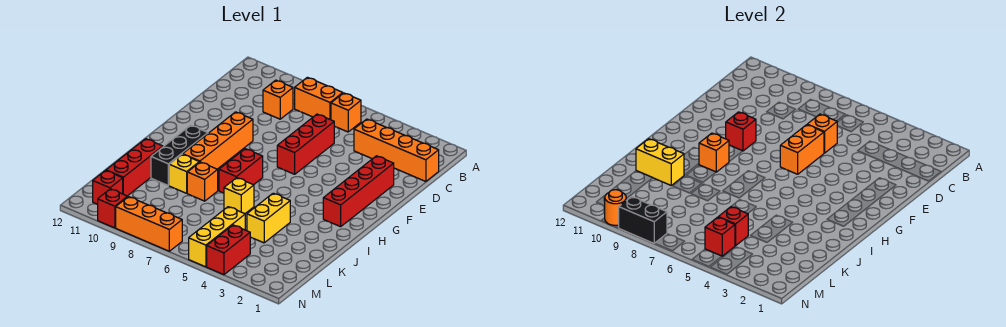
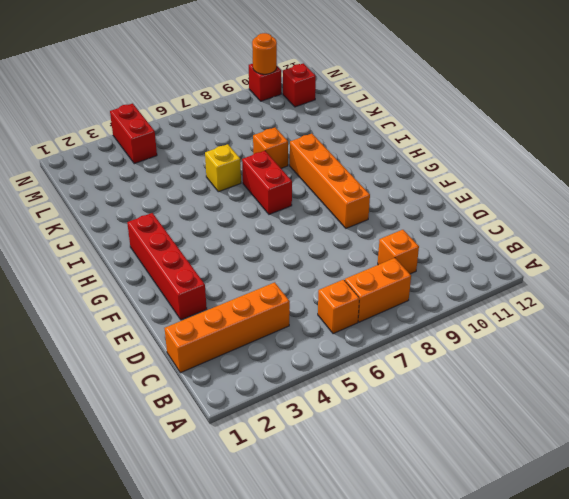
none -> red 1x3 brick [277,114,335,174]
none -> black 1x3 brick [151,125,208,185]
none -> yellow 1x2 brick [247,193,290,243]

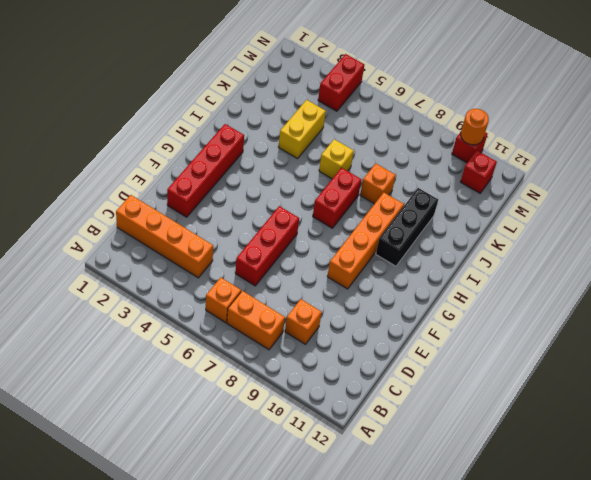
none -> yellow 1x1 brick [169,154,199,193]
none -> red 1x3 brick [106,139,163,196]
none -> yellow 1x3 brick [189,207,245,267]

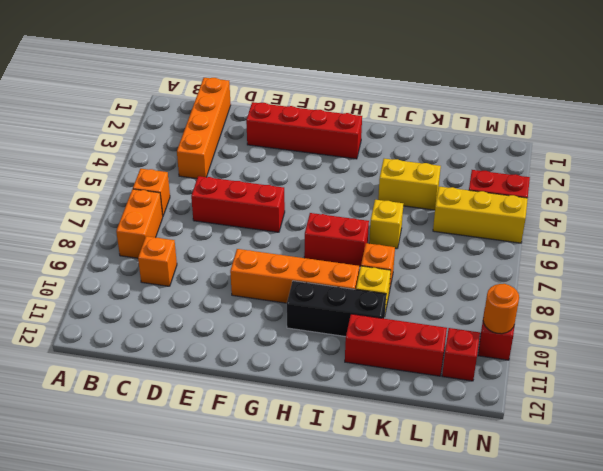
none -> orange 1x3 brick [116,197,182,251]
none -> orange 1x1 brick [807,114,837,153]
none -> orange 1x2 brick [780,125,824,174]

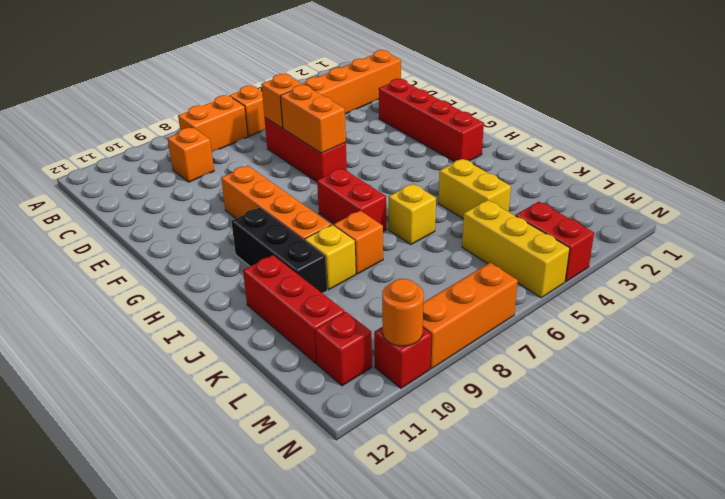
none -> red 1x1 brick [726,112,756,151]
none -> orange 1x1 brick [699,133,729,172]
none -> yellow 1x2 brick [636,139,684,185]

